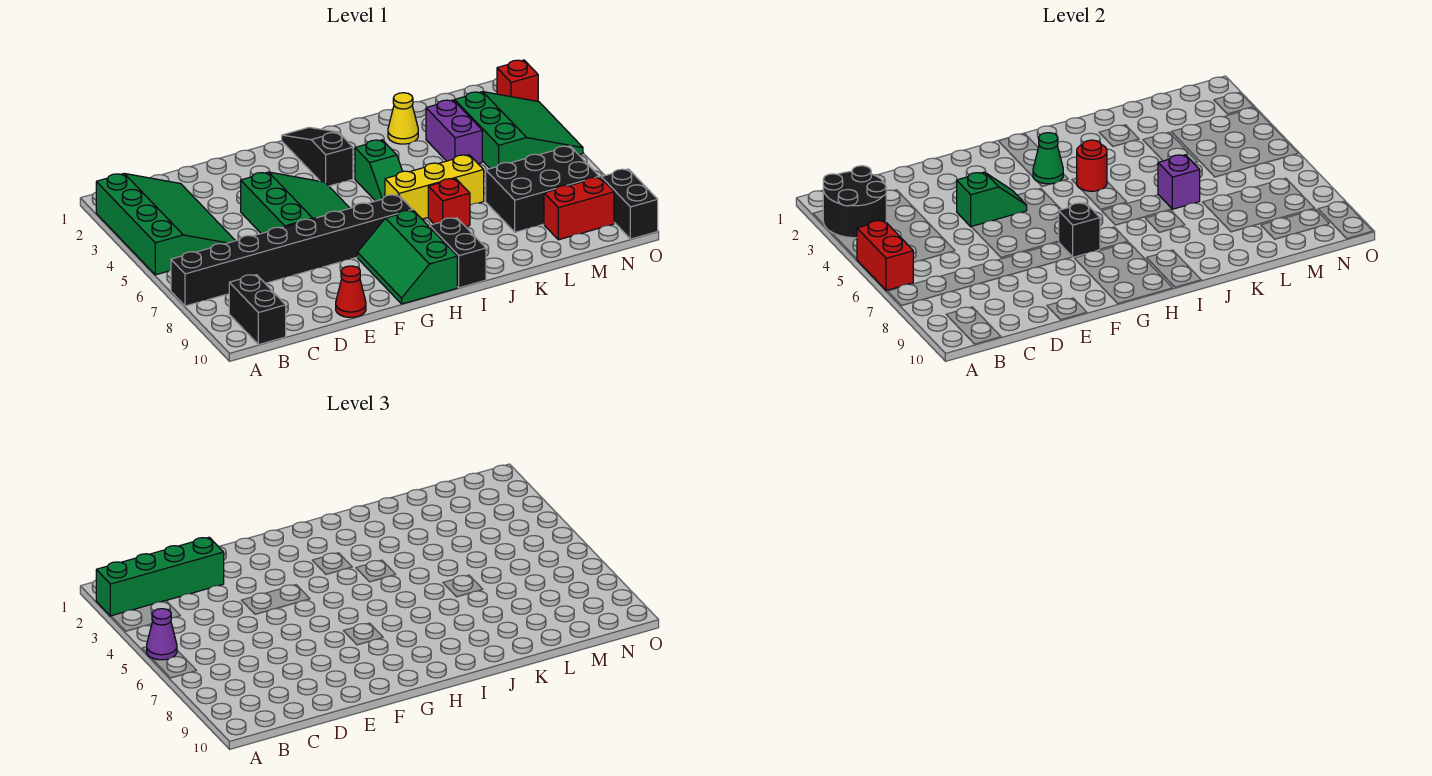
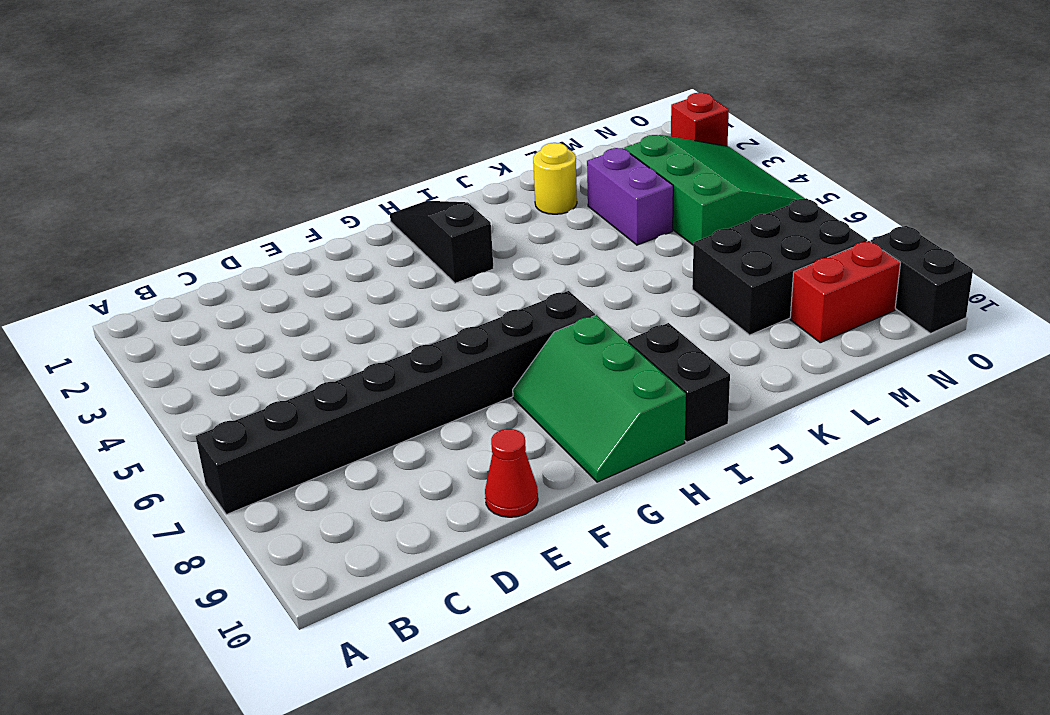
yellow 1x1 round brick [533,143,577,214] -> yellow 1x1 cone [388,93,418,144]
none -> green 3x4 slope [96,174,235,275]
none -> black 1x2 brick [229,275,286,345]
none -> green 3x3 slope [241,172,350,233]

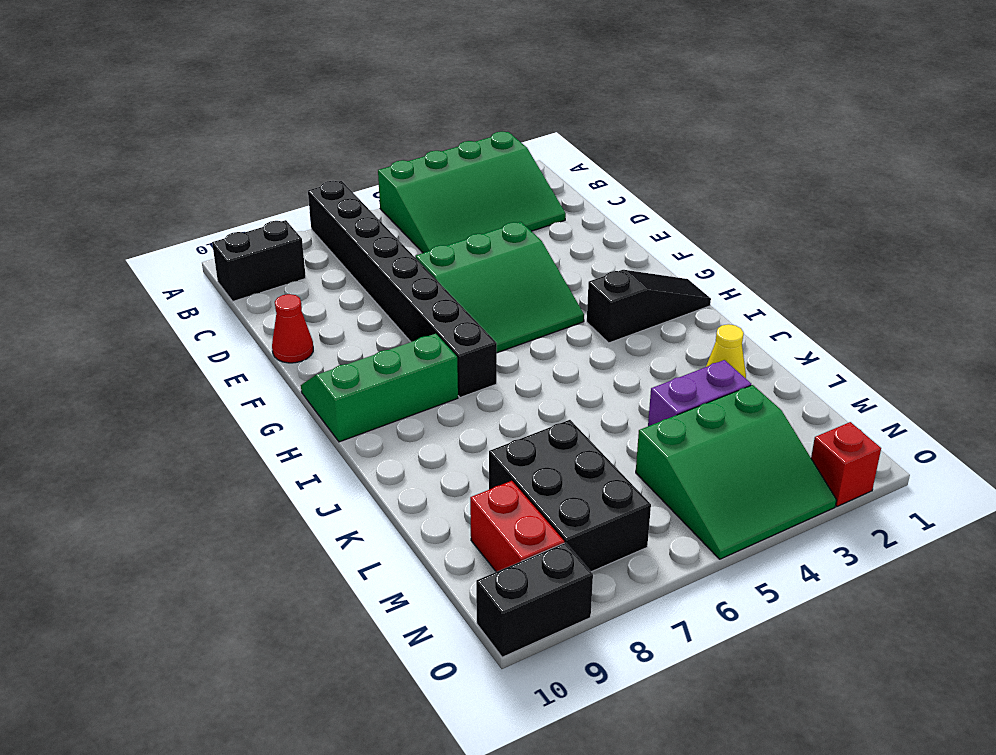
none -> green 1x2 slope [355,140,403,201]
none -> yellow 1x3 brick [385,155,484,219]
none -> black 1x2 brick [430,218,486,288]

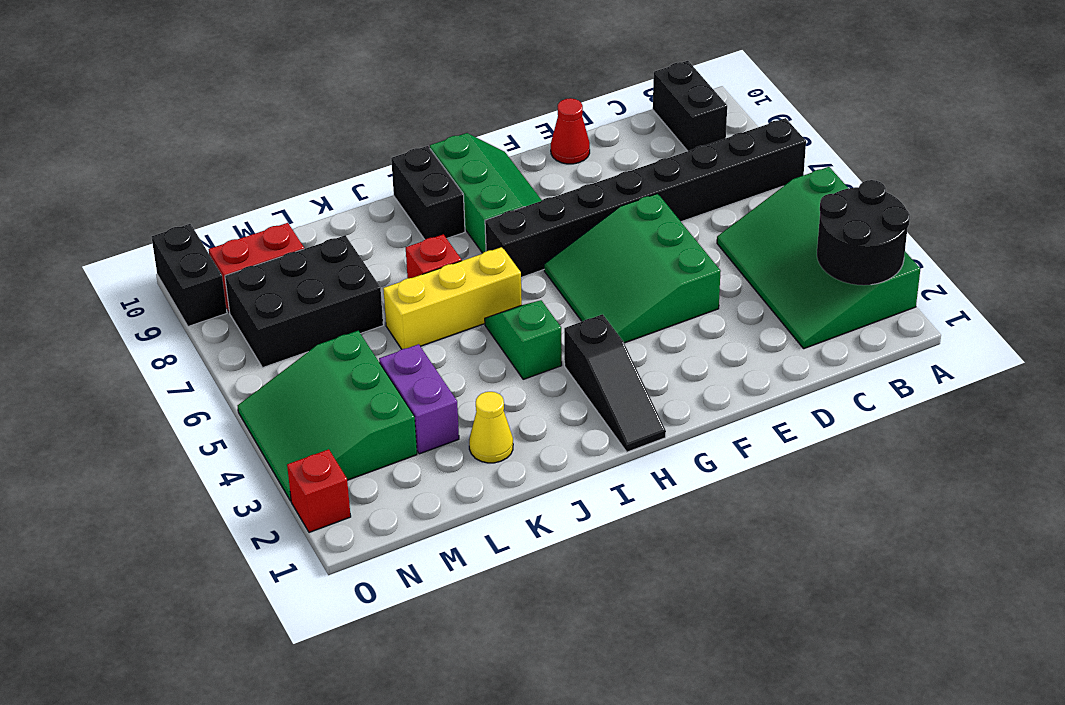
none -> red 1x2 brick [857,221,914,291]
none -> green 1x2 slope [957,172,1027,227]
none -> black 1x1 brick [1059,203,1100,257]

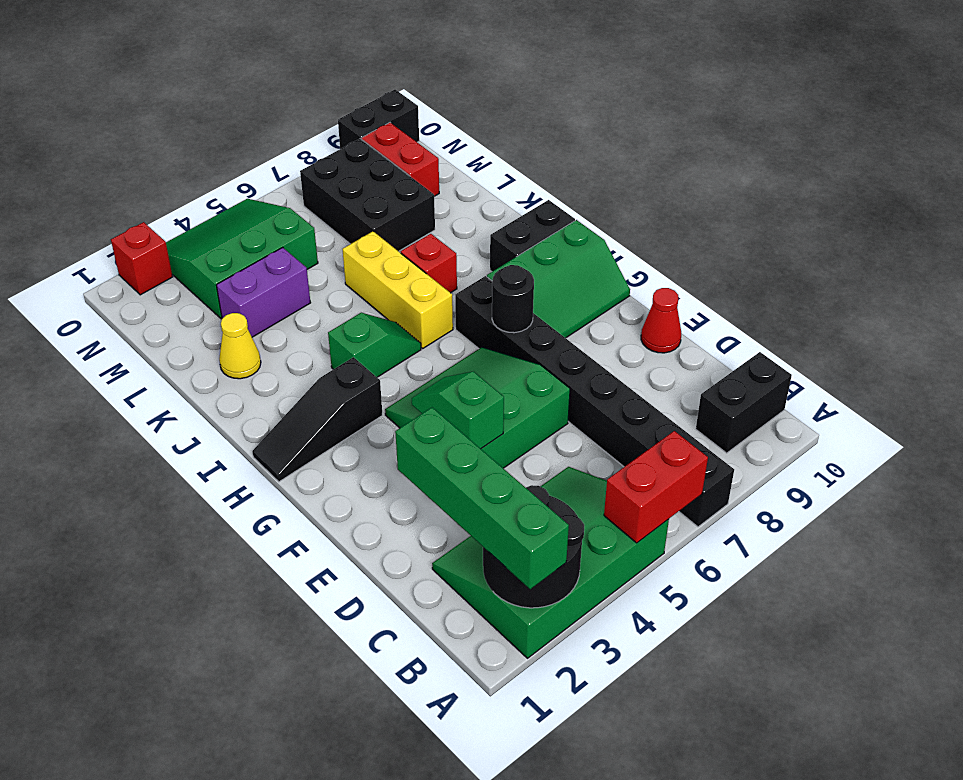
black 1x1 round brick [492,265,534,333] -> black 1x1 brick [1059,203,1100,257]
none -> green 1x1 cone [1033,133,1063,184]
none -> red 1x1 round brick [1077,140,1107,191]
none -> purple 1x1 brick [1158,155,1200,209]

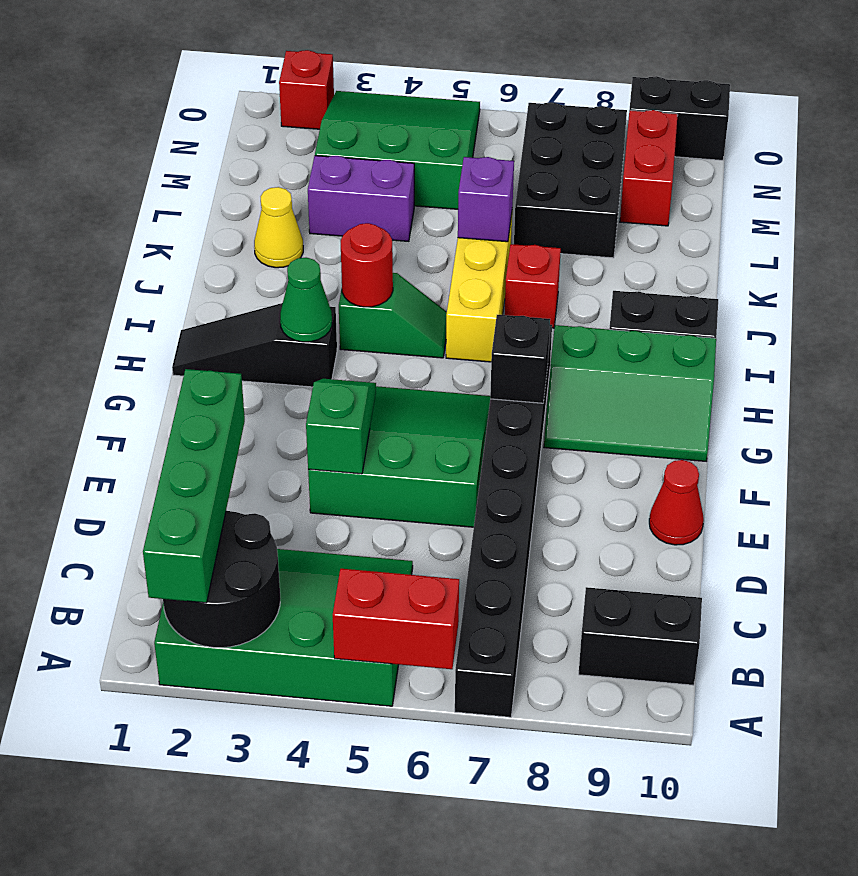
none -> purple 1x1 cone [147,609,177,660]

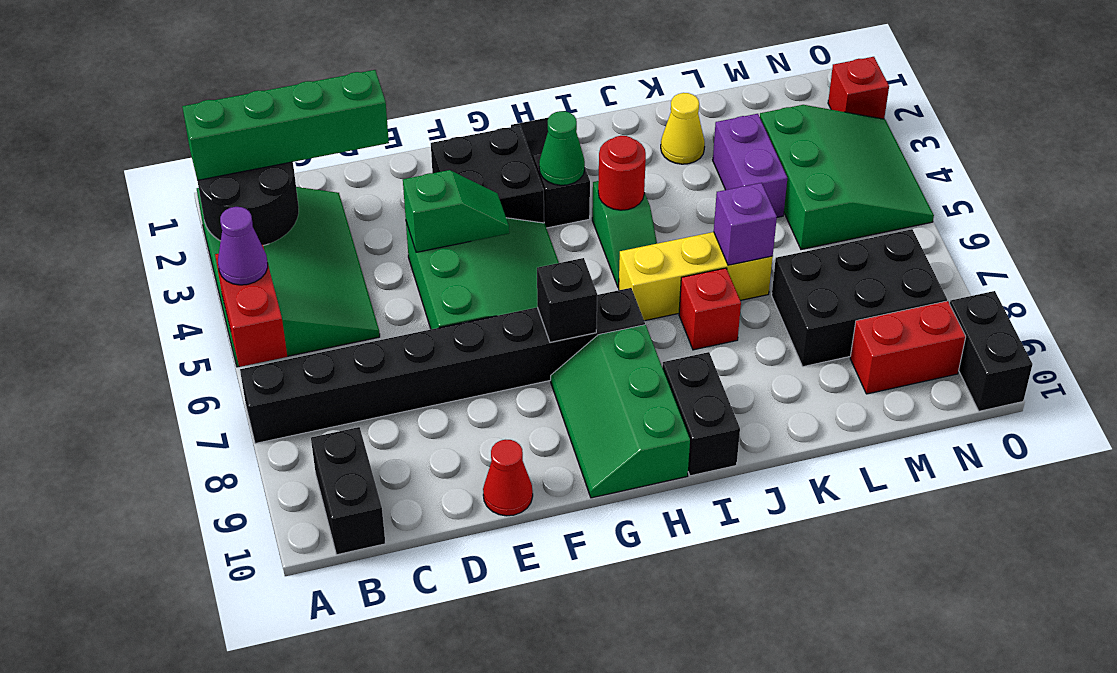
black 2x2 brick [431,125,544,223] -> none

